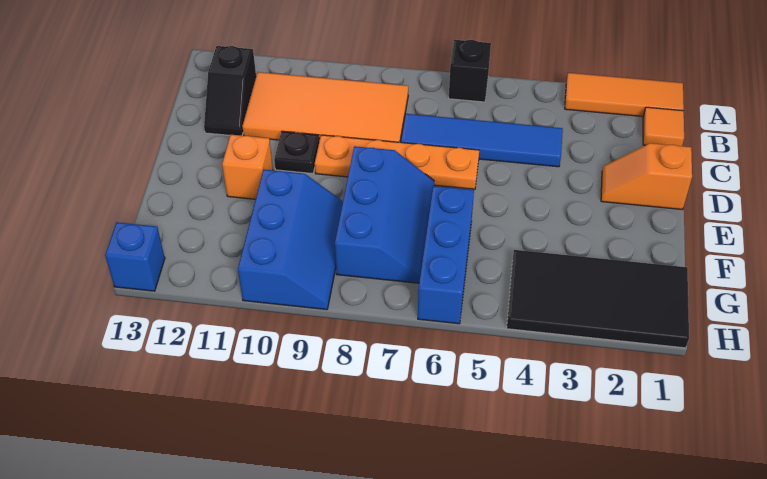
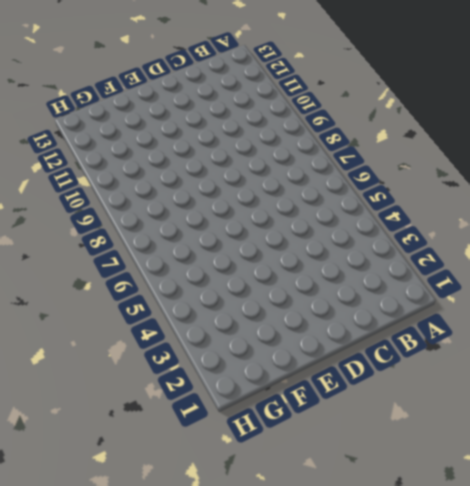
none -> orange 1x3 tile [565,73,684,116]
none -> black 1x1 brick [449,40,491,102]
none -> orange 1x1 tile [643,107,684,146]

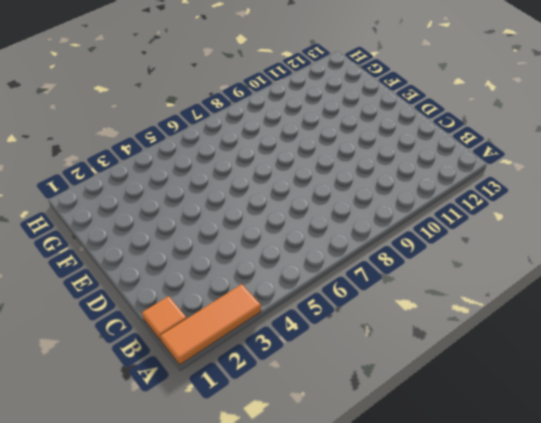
none -> black 1x1 brick [449,40,491,102]
none -> orange 2x4 tile [242,72,408,142]
none -> black 1x2 slope [204,46,256,136]

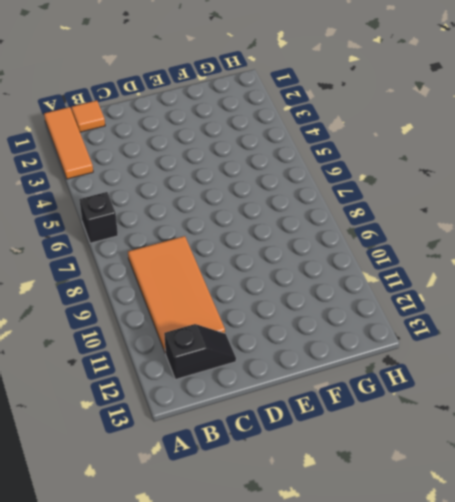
none -> blue 1x4 tile [401,114,563,167]
none -> orange 1x2 slope [601,143,692,210]
none -> orange 1x4 plate [315,135,479,189]

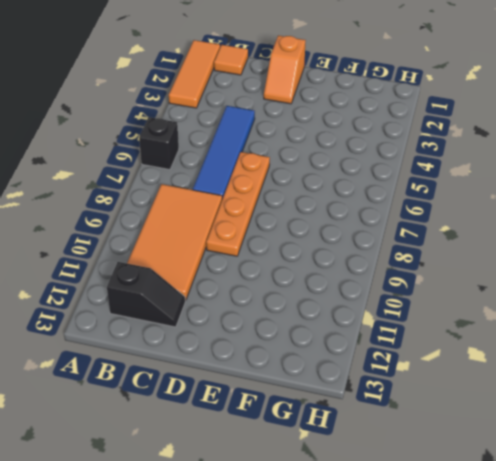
none -> black 1x1 plate [274,131,319,174]
none -> blue 2x3 slope [335,146,434,283]
none -> orange 1x1 brick [222,135,273,199]

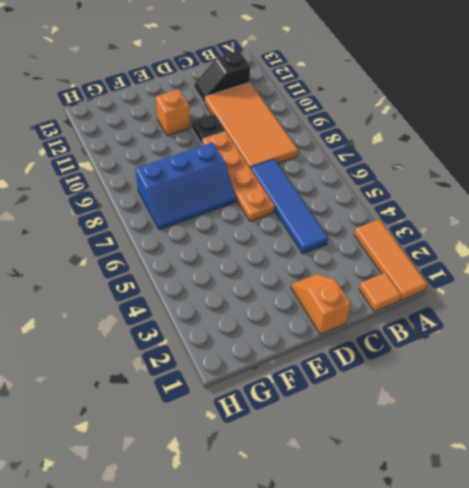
none -> black 1x1 brick [449,40,491,102]
none -> blue 1x3 brick [418,186,474,324]
none -> blue 2x3 slope [238,170,343,310]

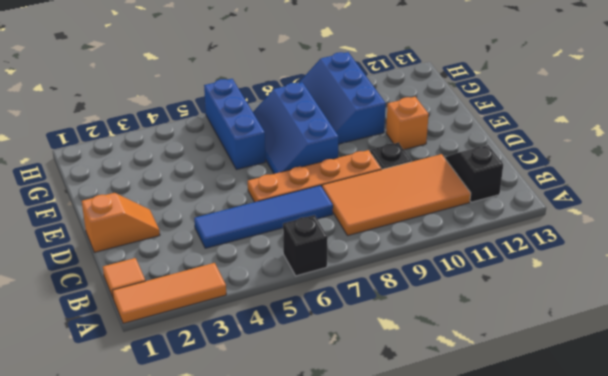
none -> black 2x4 tile [507,250,689,348]
none -> blue 1x1 brick [105,222,165,291]

